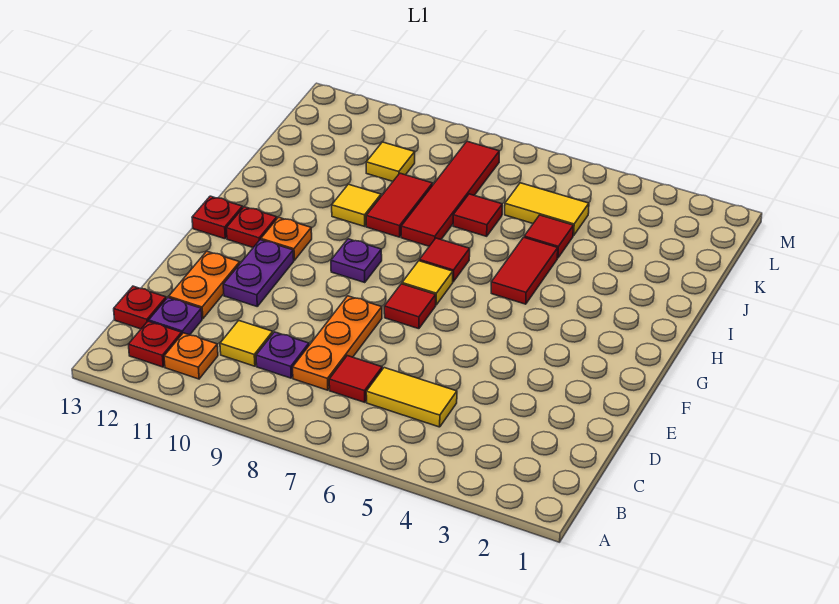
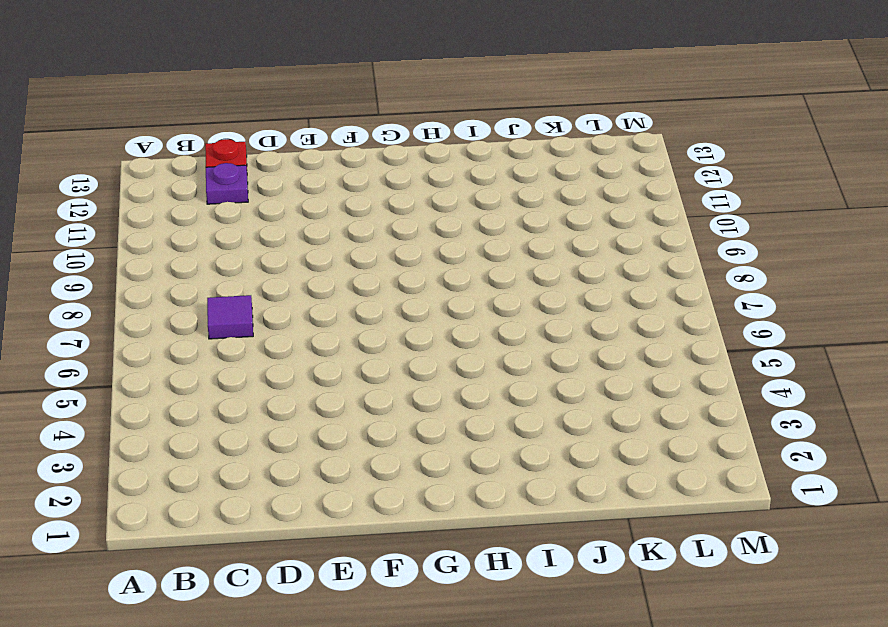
purple 1x1 tile [207,295,253,339] -> red 1x1 tile [329,356,382,402]
none -> orange 1x1 plate [164,333,218,379]
none -> red 1x1 plate [128,321,182,367]
none -> yellow 1x2 tile [366,368,457,427]

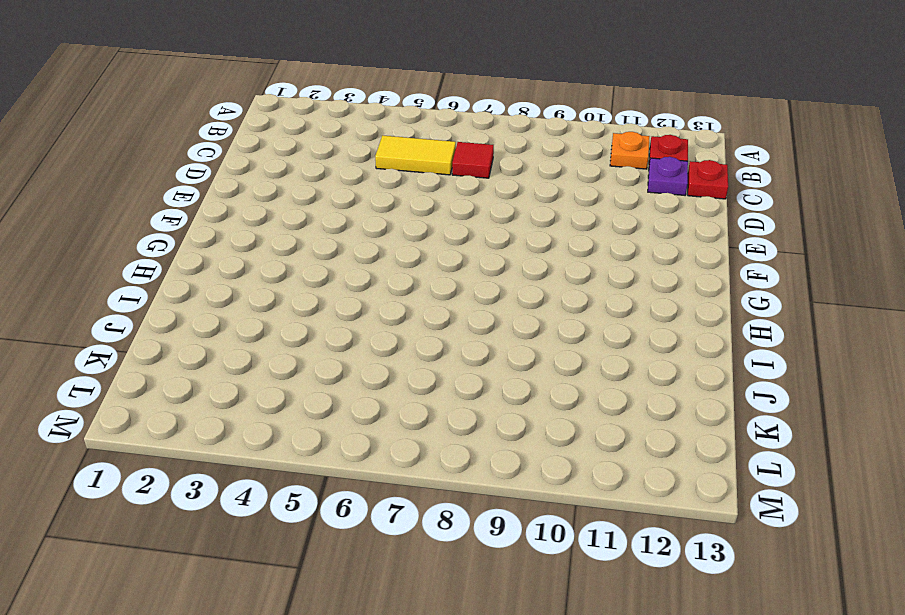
none -> orange 1x3 plate [293,296,382,390]
none -> purple 1x1 plate [256,332,309,378]
none -> yellow 1x1 tile [220,320,273,366]

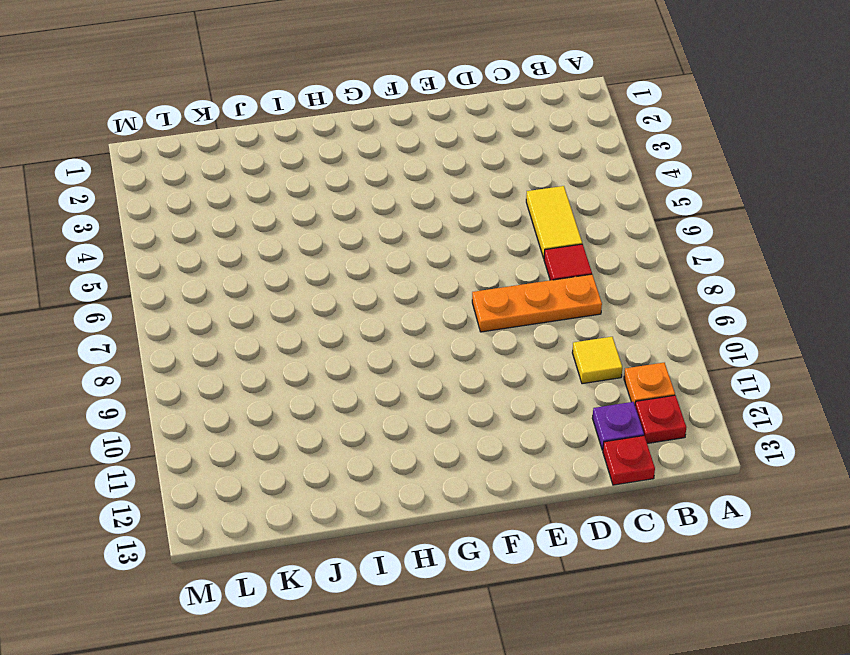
none -> purple 1x1 plate [256,332,309,378]
none -> orange 1x2 plate [169,251,240,319]
none -> purple 1x2 plate [223,240,294,306]

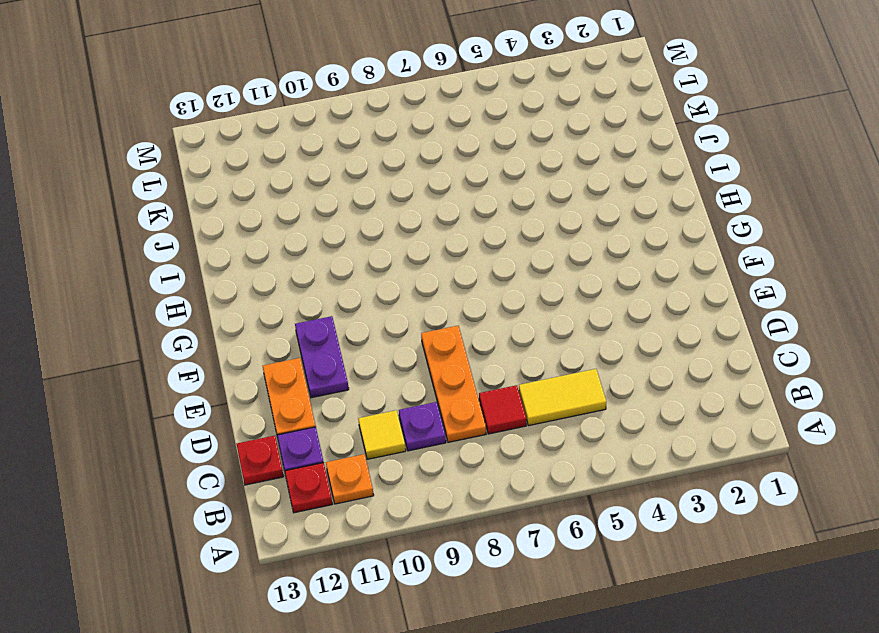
none -> red 1x1 tile [384,284,436,329]
none -> yellow 1x1 tile [402,261,453,305]
none -> purple 1x1 plate [331,239,382,282]

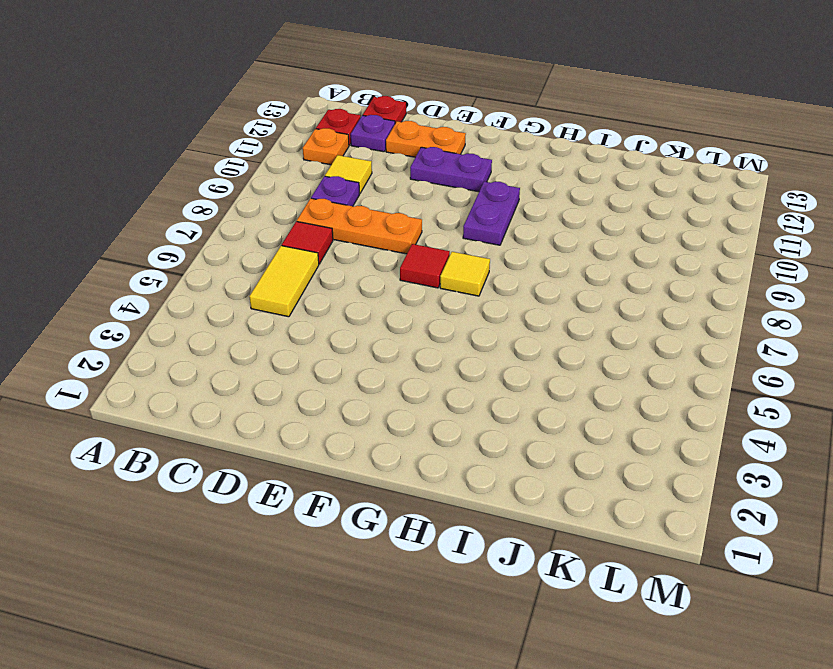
purple 1x2 plate [463,182,520,245] -> purple 1x1 plate [331,239,382,282]
none -> orange 1x1 plate [261,217,312,260]
none -> red 1x1 plate [226,207,277,247]
none -> red 1x1 plate [192,196,243,239]

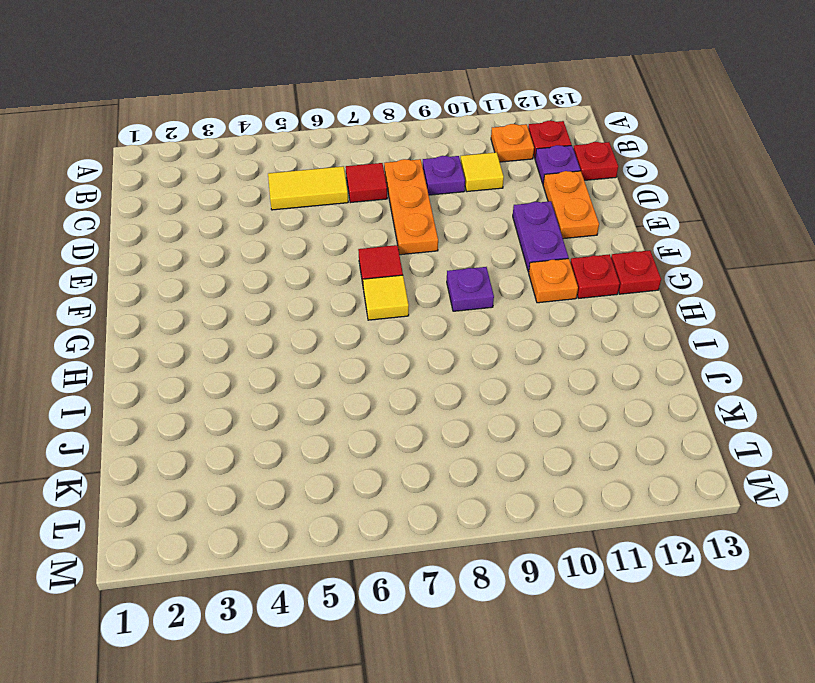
none -> red 1x2 tile [491,237,558,304]
none -> red 1x1 tile [419,238,470,282]
none -> red 1x4 tile [401,141,499,246]

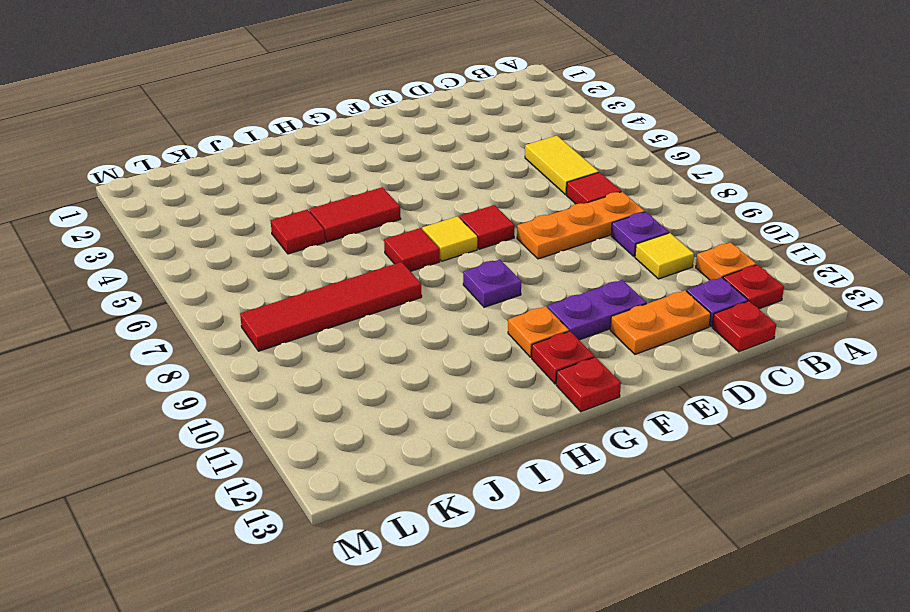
none -> red 1x2 tile [366,173,433,237]
none -> yellow 1x1 tile [332,184,381,226]
none -> red 1x1 tile [453,194,502,236]

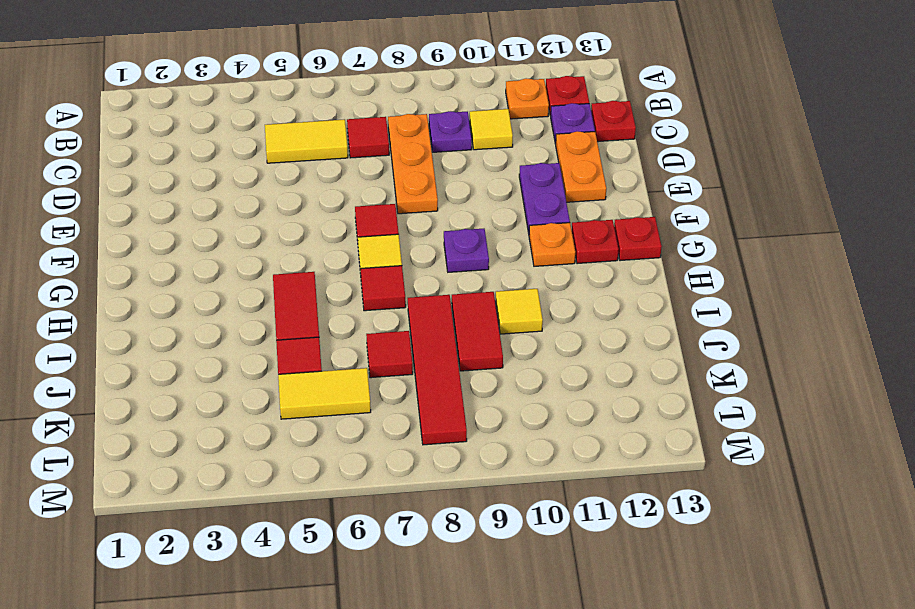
none -> yellow 1x1 tile [366,142,415,181]

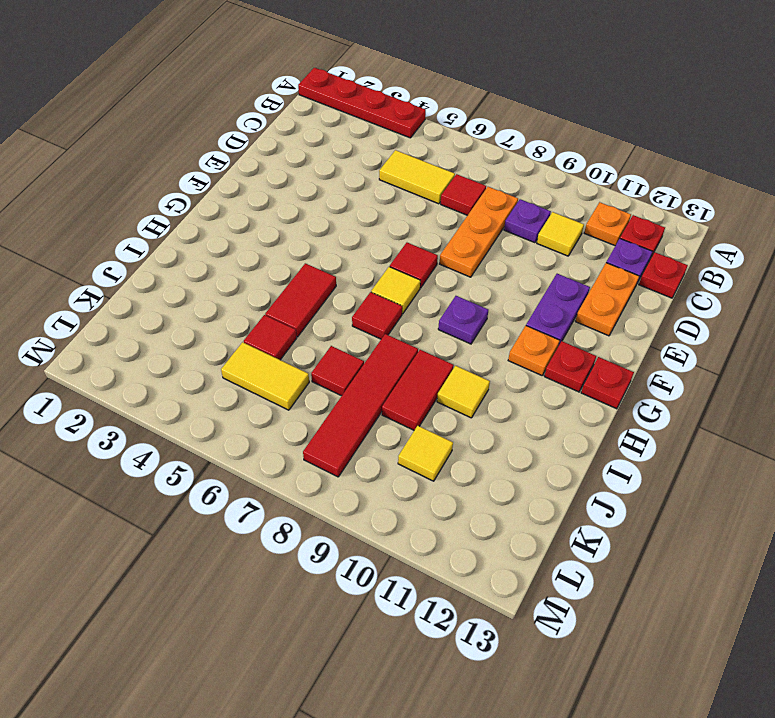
red 1x4 plate [298,68,426,138] -> none

